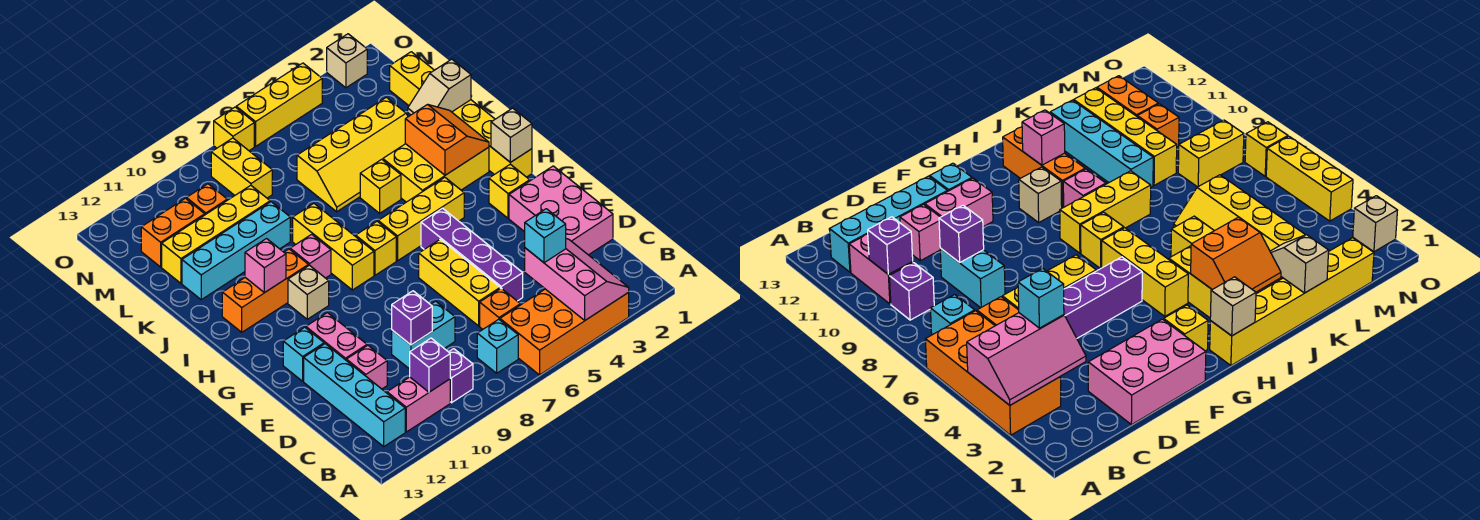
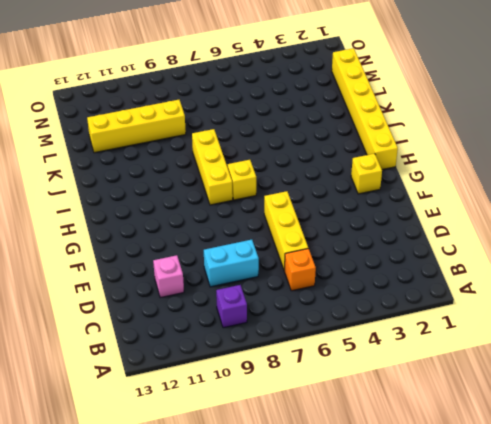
none -> orange 2x4 brick [500,289,629,375]
none -> cyan 1x1 brick [477,319,518,373]
none -> pink 1x2 brick [387,377,450,432]
none -> cyan 1x4 brick [304,344,405,446]

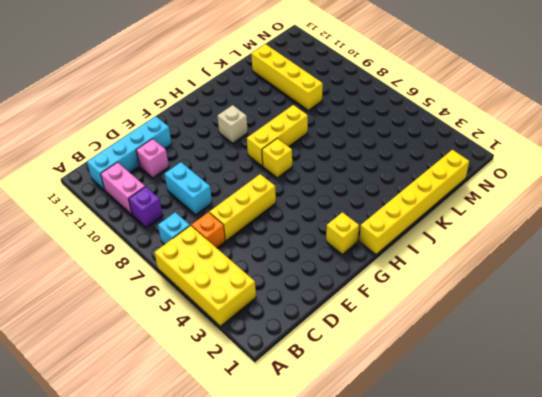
yellow 2x4 brick [154,226,256,326] -> orange 2x4 brick [500,289,629,375]
none -> pink 2x3 brick [509,166,613,255]
none -> purple 1x4 brick [421,208,523,301]
none -> pink 1x2 brick [306,313,367,360]
none -> cyan 1x1 brick [283,327,324,381]

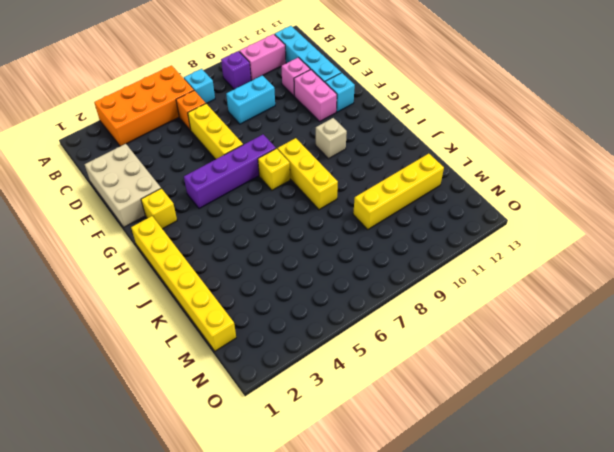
tan 2x3 brick [85,144,161,227] -> pink 2x3 brick [509,166,613,255]
purple 1x4 brick [184,135,276,209] -> purple 1x4 brick turned to [421,208,523,301]
none -> yellow 1x3 brick [378,177,464,261]
none -> yellow 2x3 brick [383,144,489,202]
none -> pink 1x1 brick [290,234,331,278]
none -> orange 1x3 brick [222,249,308,332]

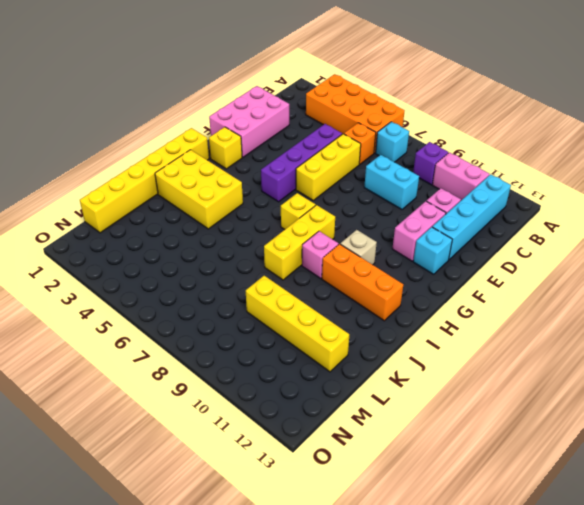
none -> yellow 1x3 brick [378,177,464,261]
none -> yellow 1x1 brick [360,159,401,213]
none -> yellow 2x4 slope [297,97,408,212]
none -> cyan 1x4 brick [182,202,290,300]

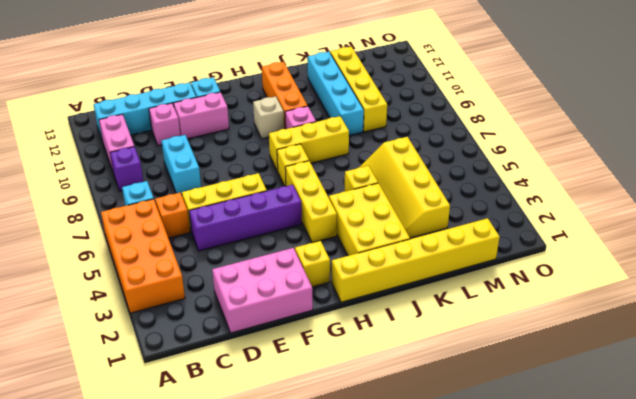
none -> yellow 1x2 brick [211,138,272,198]
none -> orange 1x1 brick [186,184,227,215]
none -> orange 1x2 brick [141,198,205,267]
none -> tan 1x1 brick [327,34,367,88]

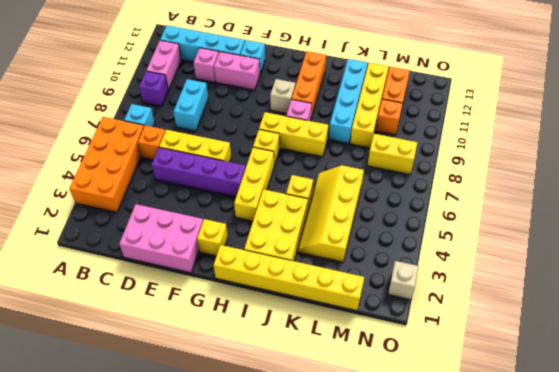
none -> yellow 1x3 brick [236,63,322,146]
none -> yellow 1x1 brick [214,107,254,151]
none -> pink 2x3 slope [525,239,629,320]
none -> purple 1x1 brick [410,338,450,392]

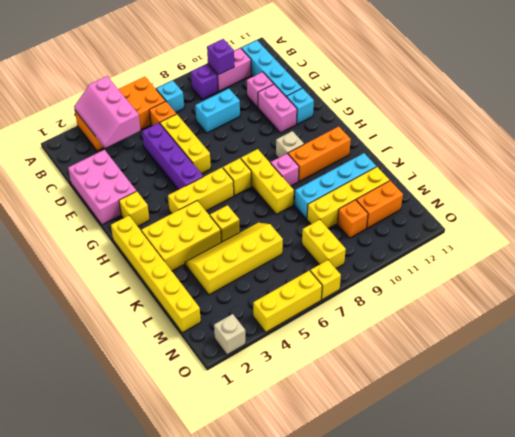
none -> purple 1x1 brick [392,291,432,345]
none -> tan 1x1 brick [491,108,532,162]
none -> orange 2x2 slope [405,104,489,175]
none -> pink 1x1 brick [245,239,286,293]

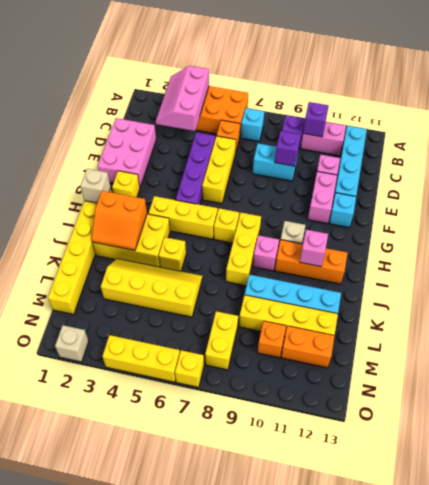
orange 2x2 slope [91,191,147,251] -> orange 2x2 slope turned to [405,104,489,175]
none -> tan 1x2 slope [408,59,471,115]
none -> cyan 1x1 brick [525,209,566,263]

